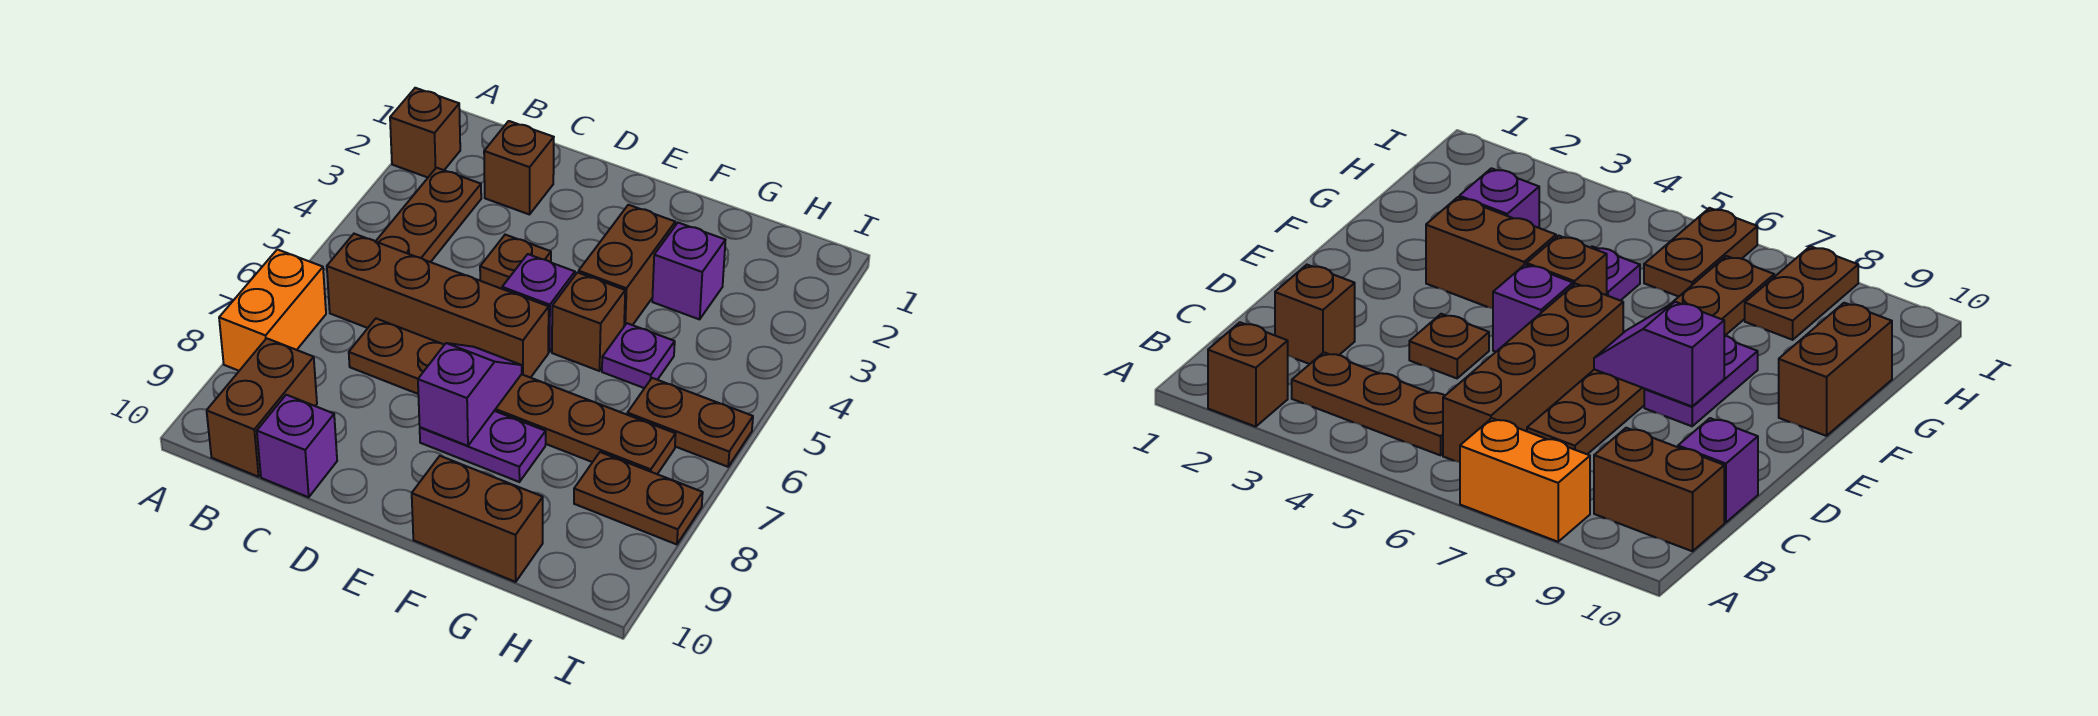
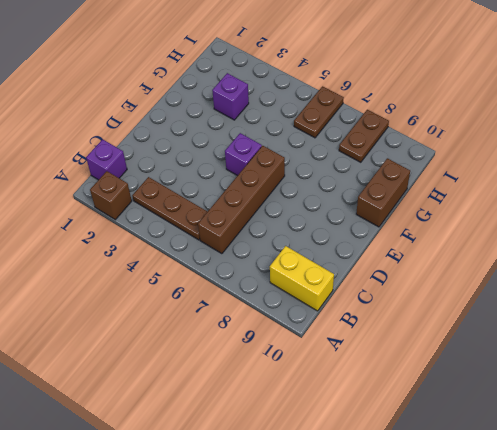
purple 1x1 brick [86,139,127,180] -> purple 1x1 brick moved to [257,395,337,497]
yellow 1x2 brick [270,246,334,311] -> brown 1x2 brick [207,338,317,477]
none -> orange 1x2 brick [219,249,326,371]
none -> brown 1x1 brick [484,121,554,215]
none -> brown 1x6 plate [349,319,676,474]

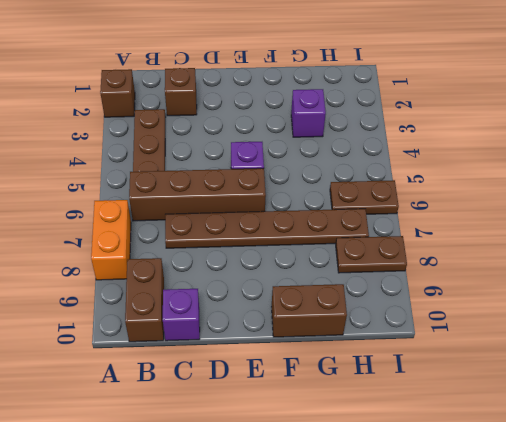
none -> brown 1x1 plate [480,235,551,289]
none -> purple 1x2 plate [420,411,546,482]
none -> brown 1x2 brick [579,205,675,326]

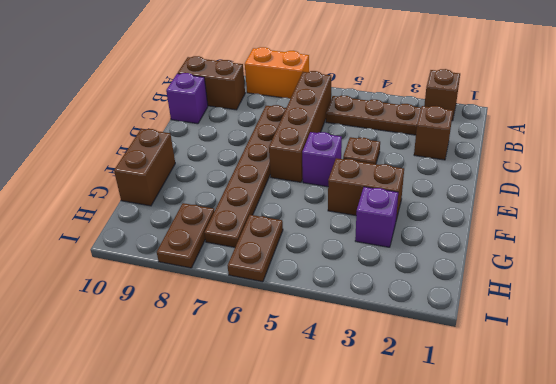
none -> purple 1x2 plate [420,411,546,482]
none -> brown 1x1 brick [552,272,625,371]
none -> purple 1x1 plate [602,323,675,388]

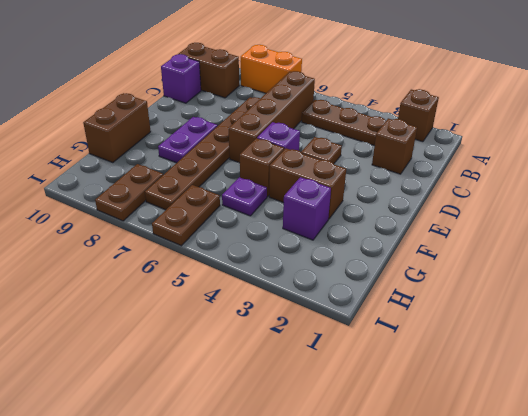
none -> purple 1x2 slope [418,343,522,446]

